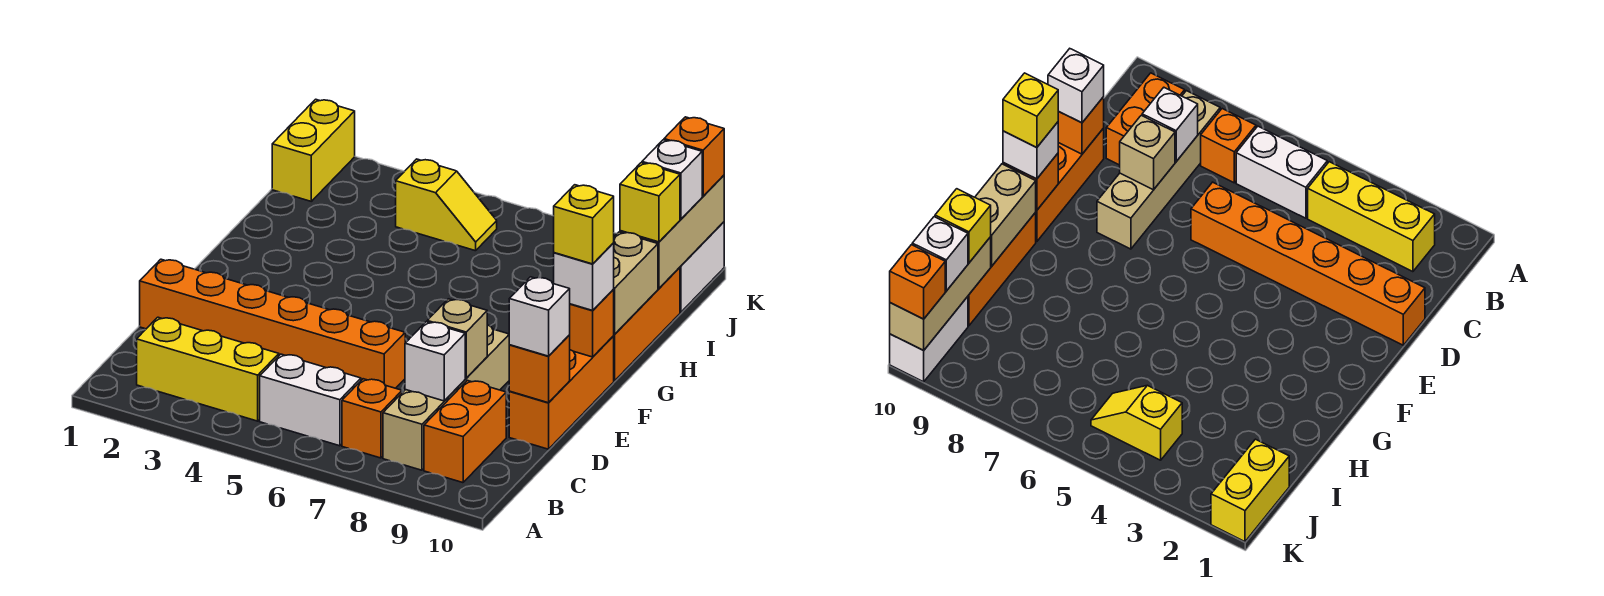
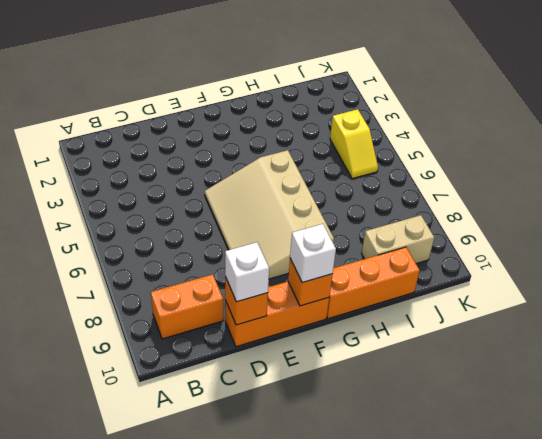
tan 3x4 slope [205,150,334,279] -> tan 1x4 brick [383,325,509,470]
tan 1x2 brick [362,215,434,264] -> tan 1x2 brick moved to [613,232,658,334]
none -> yellow 1x3 brick [137,317,279,421]
none -> white 1x2 brick [260,354,361,446]
none -> orange 1x1 brick [342,379,402,458]

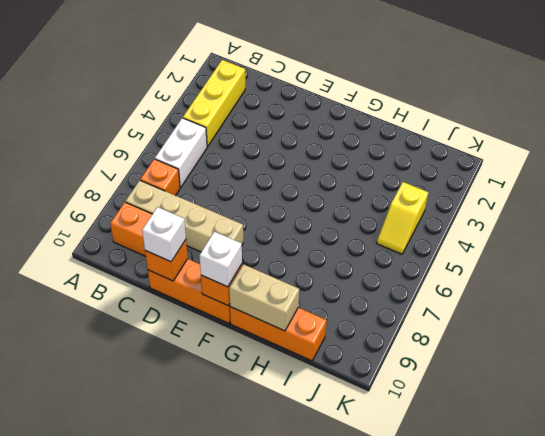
none -> orange 1x6 brick [140,259,405,388]
none -> yellow 1x2 brick [272,99,355,201]
none -> white 1x2 brick [680,222,724,312]

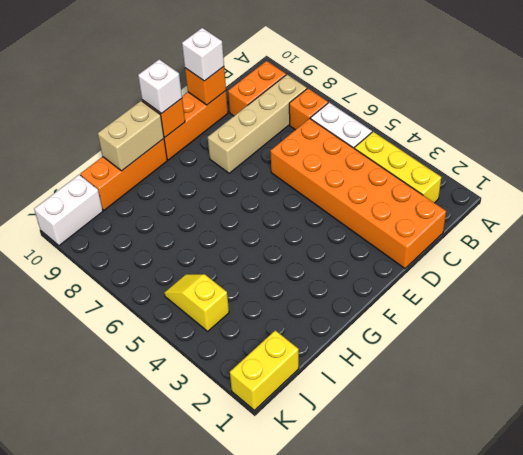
orange 2x6 brick [270,118,446,268] -> orange 1x6 brick [140,259,405,388]
none -> white 1x1 brick [405,322,465,401]
none -> tan 1x1 brick [427,299,487,378]
none -> tan 1x3 brick [620,175,724,288]

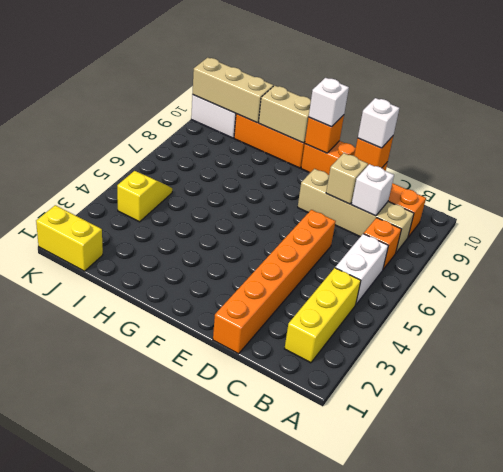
none -> yellow 1x1 brick [620,163,680,242]
none -> white 1x1 brick [642,140,702,219]
none -> orange 1x1 brick [664,117,724,196]

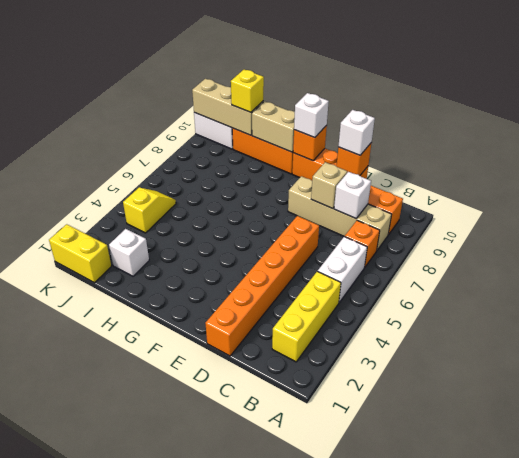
white 1x1 brick [109,229,149,276] -> white 1x1 brick moved to [642,140,702,219]
none -> orange 1x1 brick [664,117,724,196]
none -> yellow 1x1 brick [554,185,614,264]

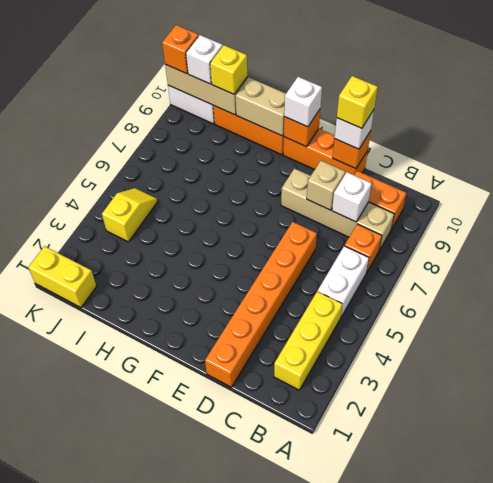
yellow 1x1 brick [337,76,378,128] -> yellow 1x1 brick moved to [554,185,614,264]

